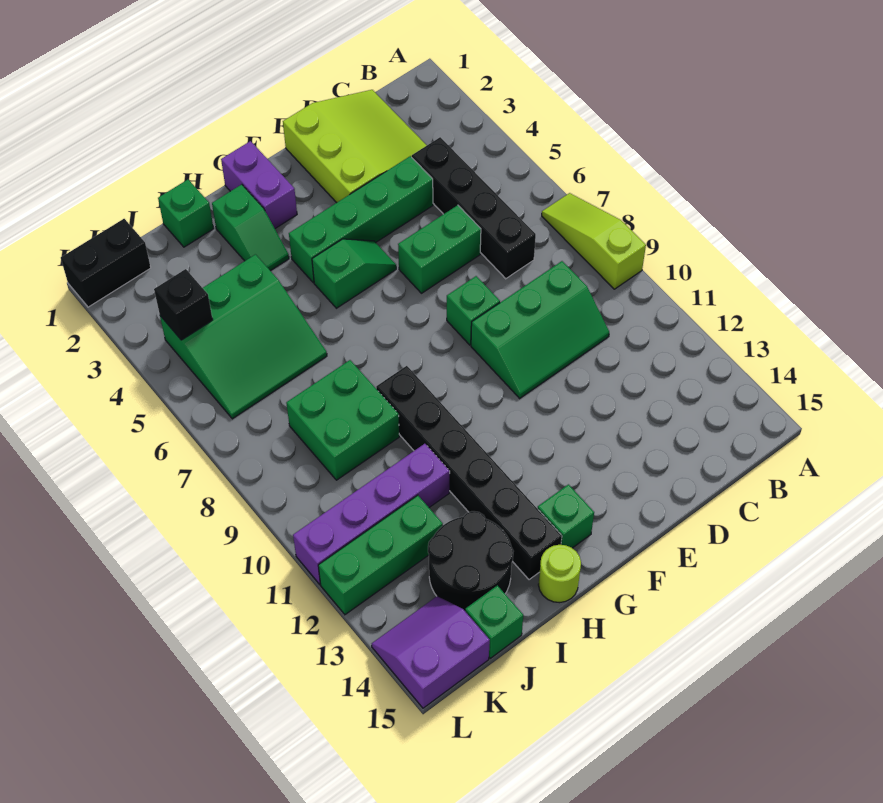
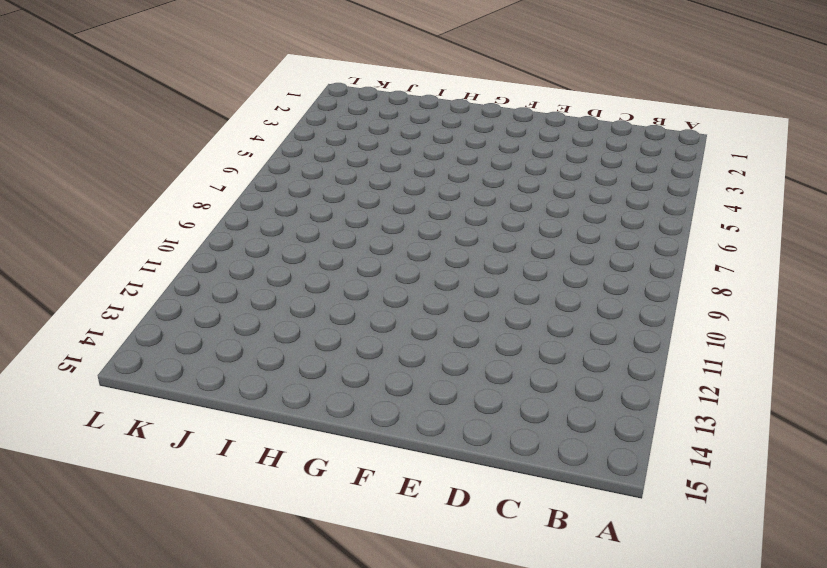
none -> lime 1x3 slope [542,193,646,289]
none -> lime 3x3 slope [283,90,427,203]
none -> black 1x4 brick [412,137,536,279]

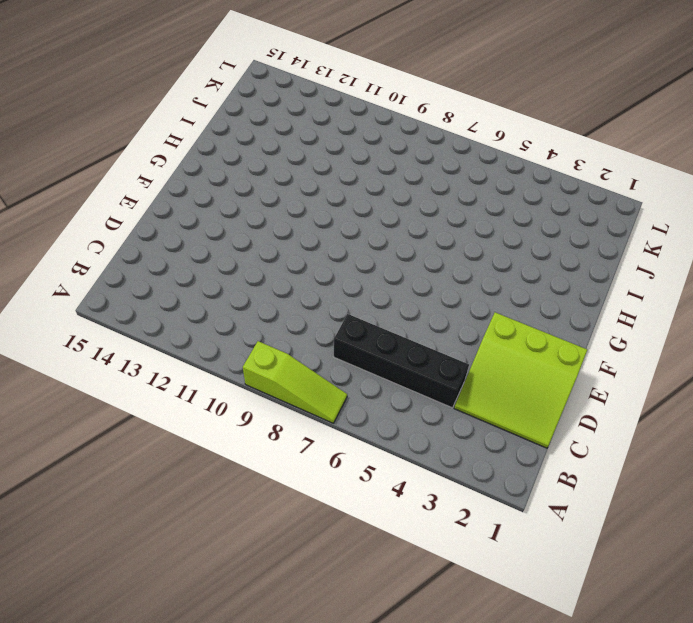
none -> green 2x3 slope [471,261,609,398]
none -> green 1x4 brick [289,156,433,283]
none -> green 1x2 brick [398,205,481,293]

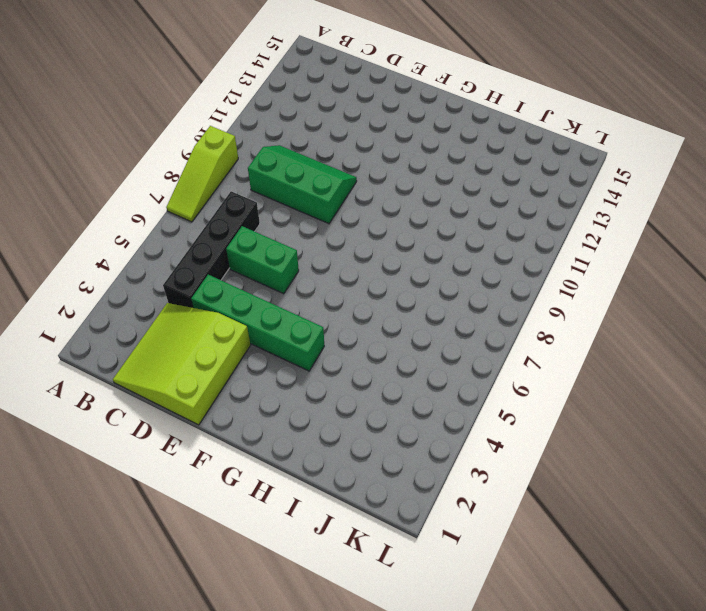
none -> green 1x1 brick [447,276,500,345]
none -> green 1x2 slope [312,239,396,308]
none -> purple 1x2 brick [221,141,297,228]

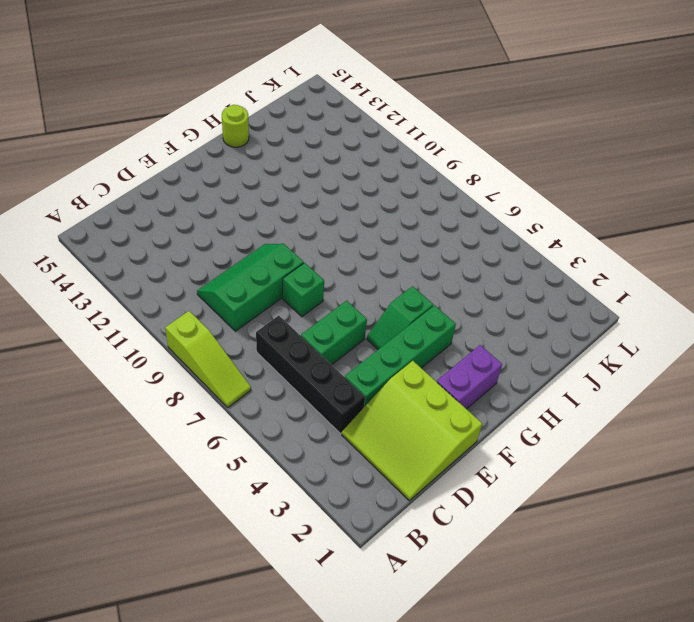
purple 1x2 brick [437,345,502,409] -> purple 1x2 brick turned to [221,141,297,228]
none -> green 1x1 brick [538,484,594,548]
none -> green 1x2 slope [212,184,289,271]
none -> black 1x6 brick [376,366,562,580]

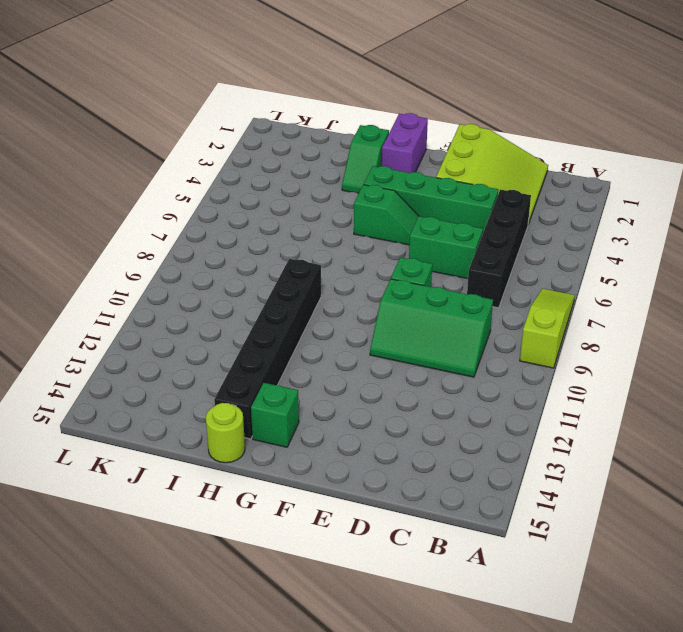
none -> green 1x1 brick [158,180,214,247]
none -> green 3x3 slope [160,254,327,419]
none -> green 2x2 brick [286,360,399,480]

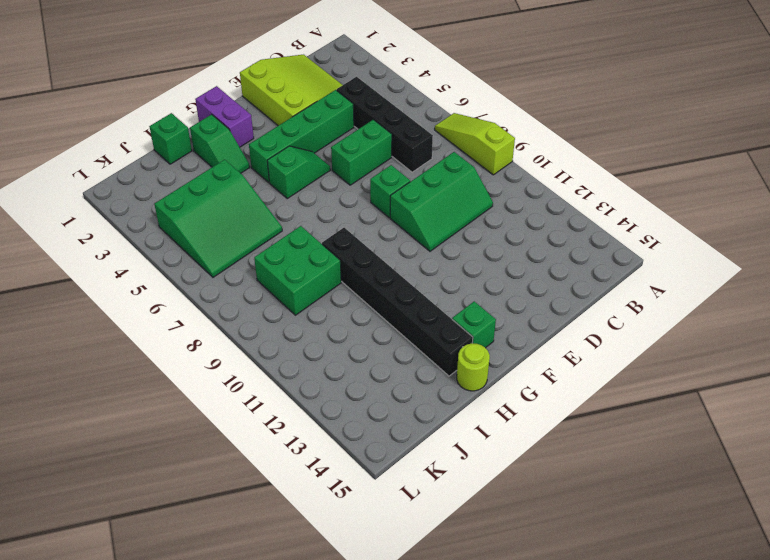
none -> purple 1x4 brick [293,444,450,584]
none -> black 2x2 round brick [428,511,513,611]
none -> green 1x3 brick [318,495,443,615]

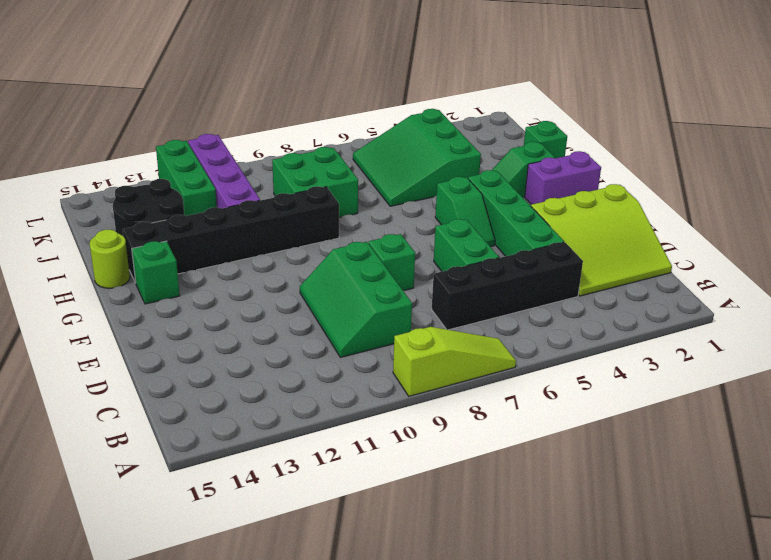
none -> green 1x1 brick [465,585,523,658]
none -> black 1x2 brick [61,219,151,307]
none -> purple 2x2 slope [372,596,490,708]

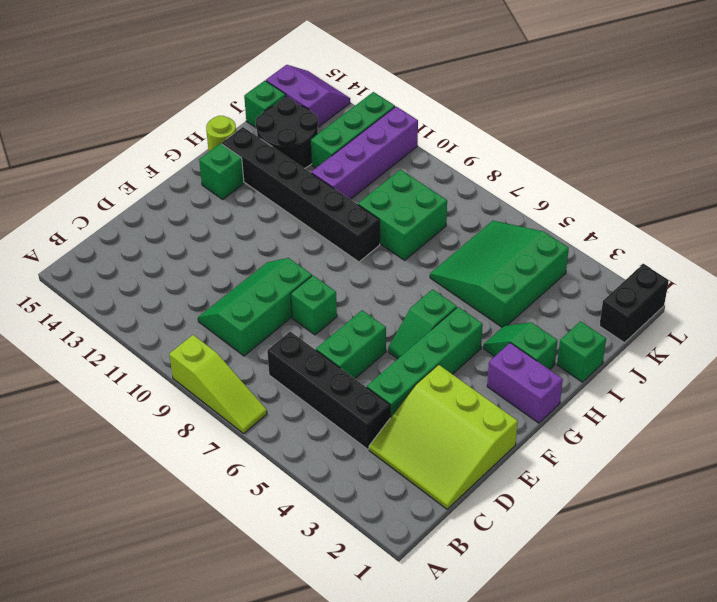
purple 2x2 slope [266,65,350,127] -> purple 2x2 slope turned to [372,596,490,708]
none -> black 1x1 brick [154,269,213,340]

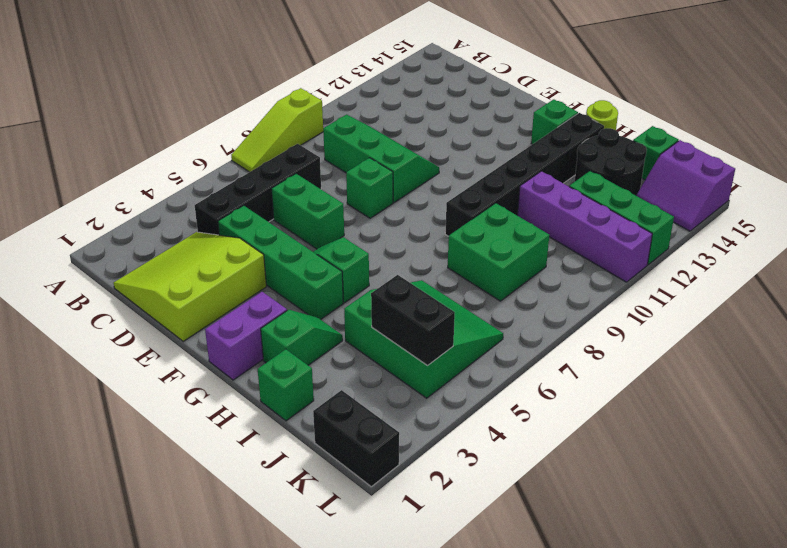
black 1x2 brick [371,275,455,366] -> black 1x1 brick [154,269,213,340]

